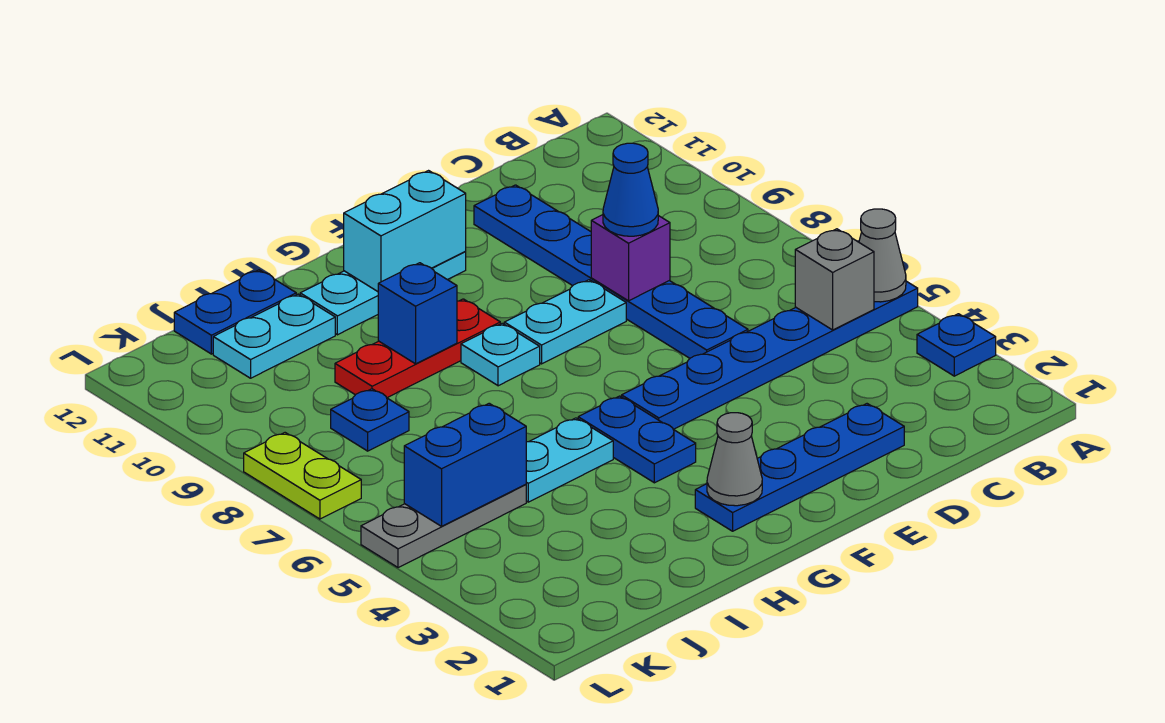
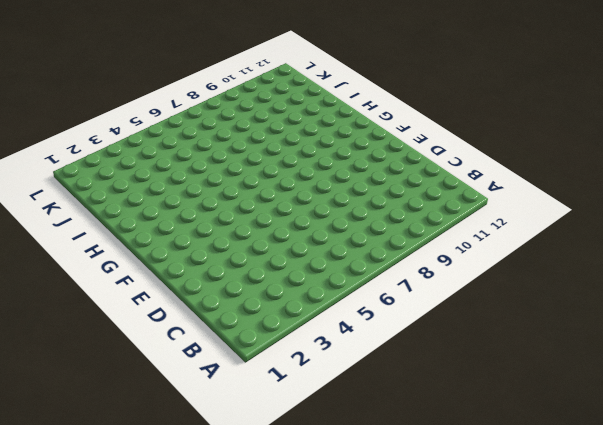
none -> blue 1x1 plate [917,314,996,376]
none -> blue 1x6 plate [622,281,918,429]
none -> blue 1x4 plate [695,404,904,531]

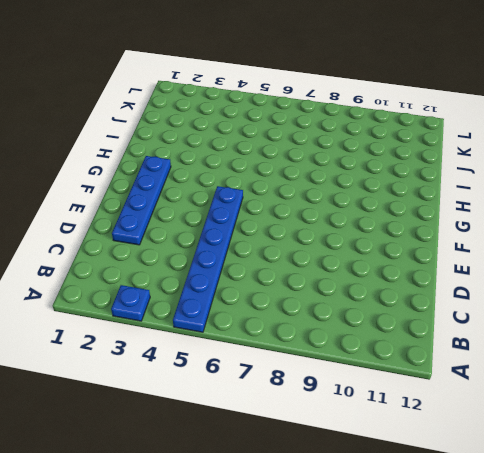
none -> blue 1x6 plate [474,185,748,358]
none -> cyan 1x2 plate [504,280,626,364]
none -> cyan 1x3 plate [300,251,466,335]

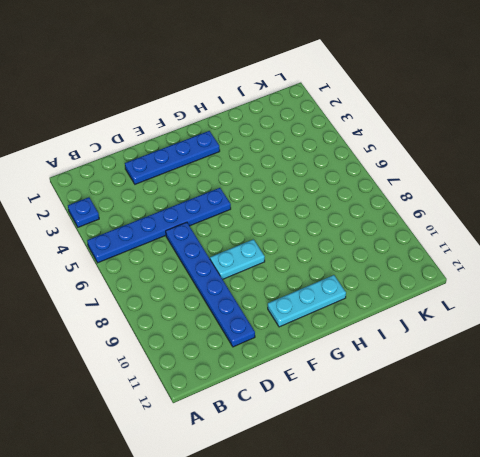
none -> blue 1x2 plate [578,396,696,483]
none -> cyan 1x1 plate [461,323,540,386]
none -> red 1x3 plate [335,299,500,398]

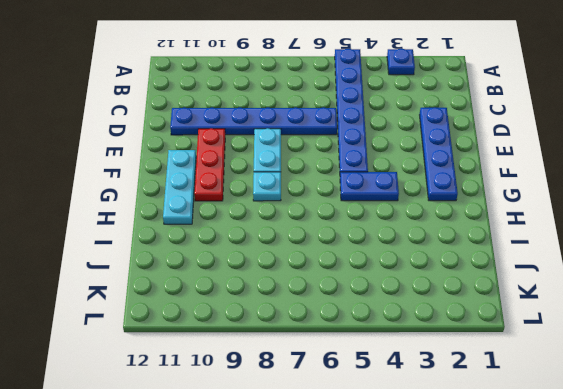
red 1x3 plate [194,128,225,201] -> red 1x3 plate moved to [335,299,500,398]
none -> cyan 1x2 plate [526,418,613,502]
none -> cyan 1x2 plate [213,294,335,378]
none -> blue 1x2 plate [174,270,296,354]

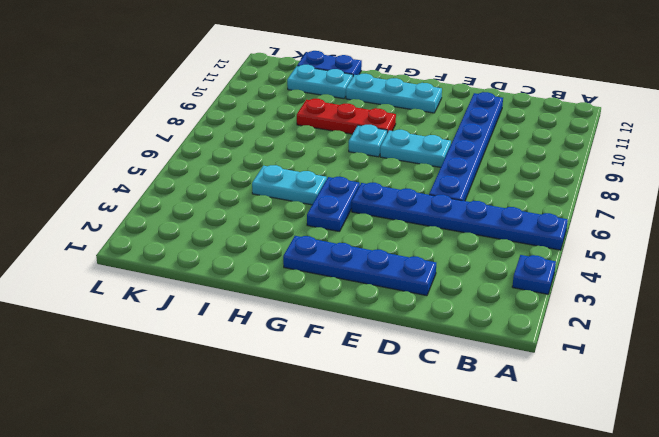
none -> grey 1x3 plate [361,484,526,568]
none -> blue 1x1 plate [331,389,409,451]
none -> lime 1x2 plate [244,433,361,519]

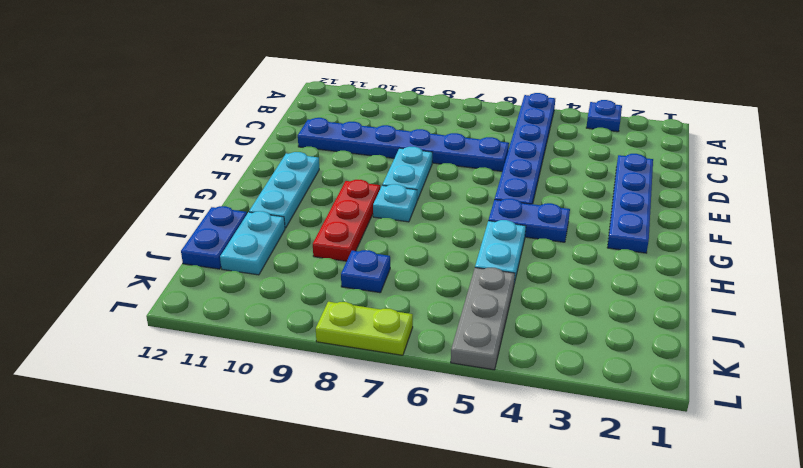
none -> grey 1x1 cone [859,209,906,302]
none -> grey 1x1 brick [795,229,874,330]
none -> purple 1x1 brick [591,215,670,301]

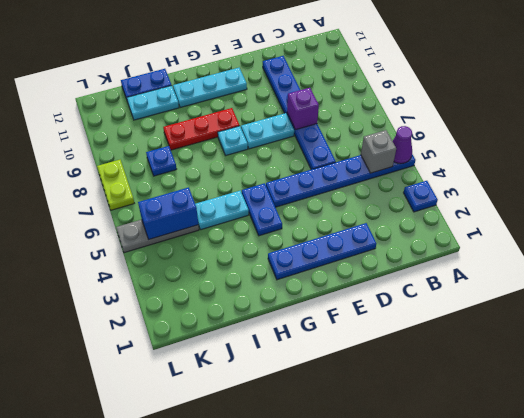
purple 1x1 cone [393,126,412,164] -> grey 1x1 cone [859,209,906,302]
none -> cyan 1x2 brick [344,171,466,292]
none -> grey 1x1 cone [707,413,762,506]
none -> blue 1x1 brick [378,263,457,364]

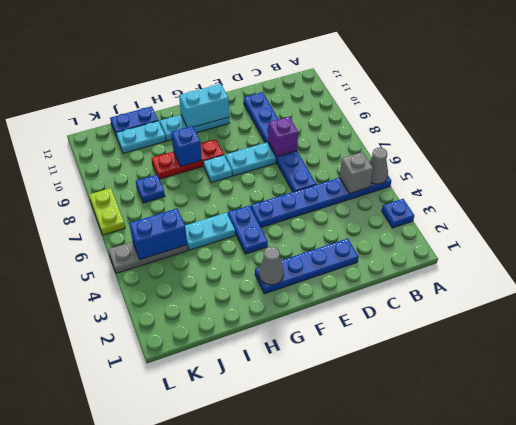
none -> blue 1x1 cone [603,143,658,236]

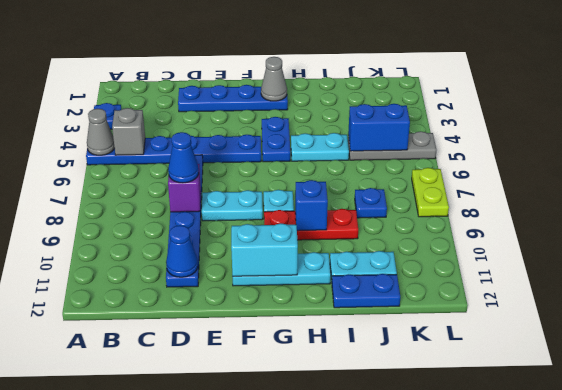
blue 1x1 cone [166,225,198,277] -> none

